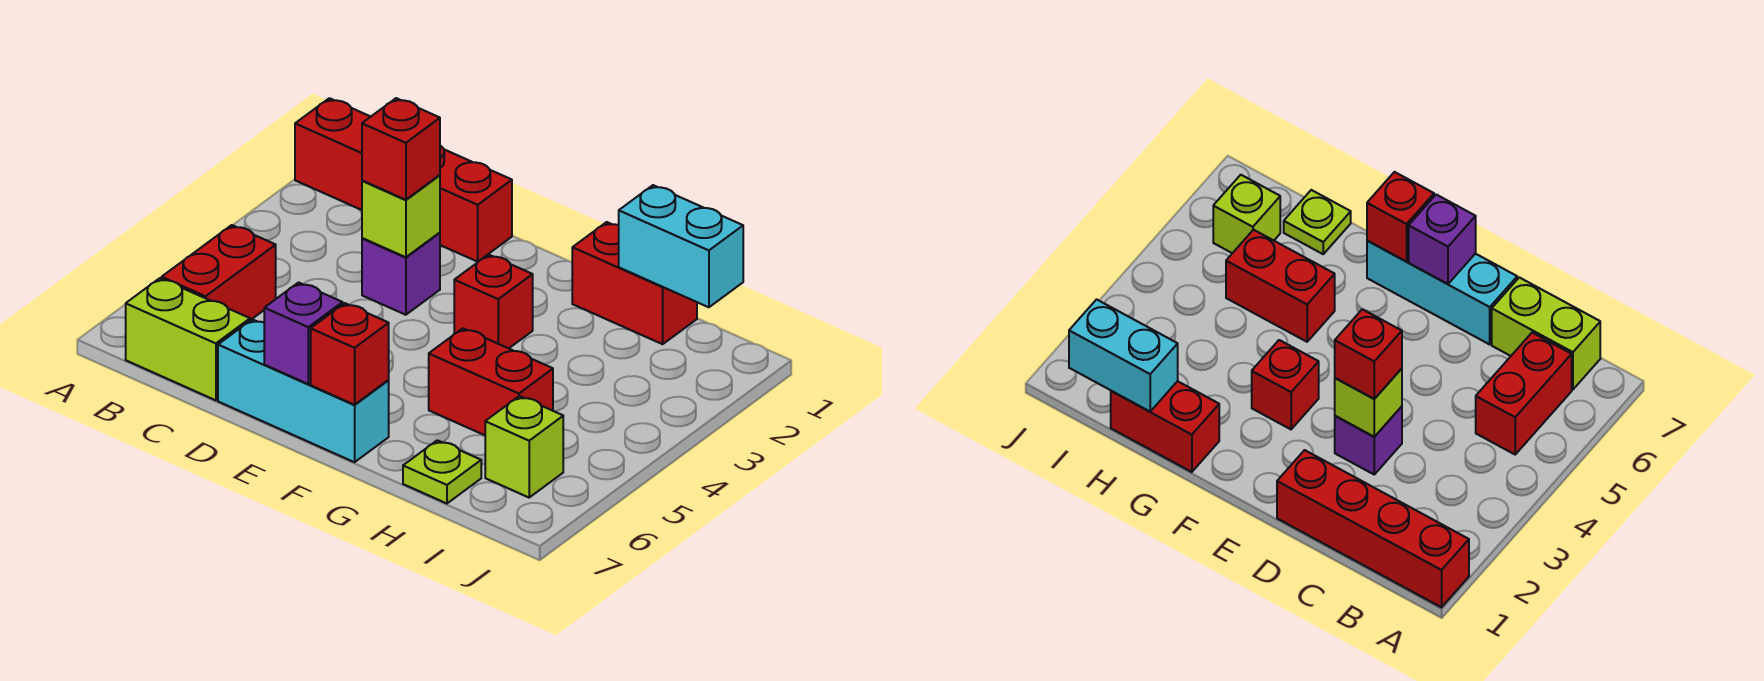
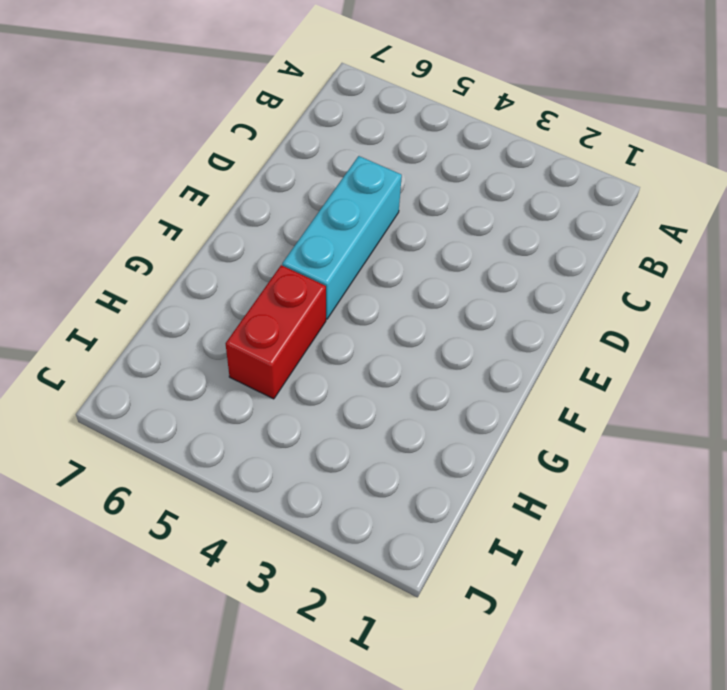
cyan 1x3 brick [282,156,402,319] -> cyan 1x3 brick moved to [218,319,389,462]
none -> red 1x4 brick [295,98,512,262]
none -> red 1x2 brick [162,225,276,320]
none -> lime 1x2 brick [126,278,250,400]

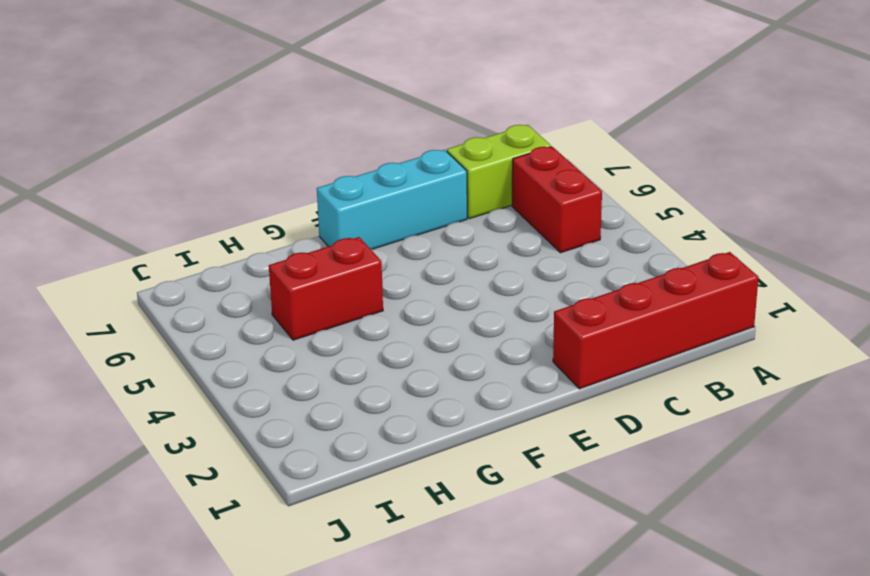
none -> purple 1x1 brick [362,233,440,315]
none -> red 1x1 brick [454,254,533,348]
none -> red 1x2 brick [572,222,697,344]

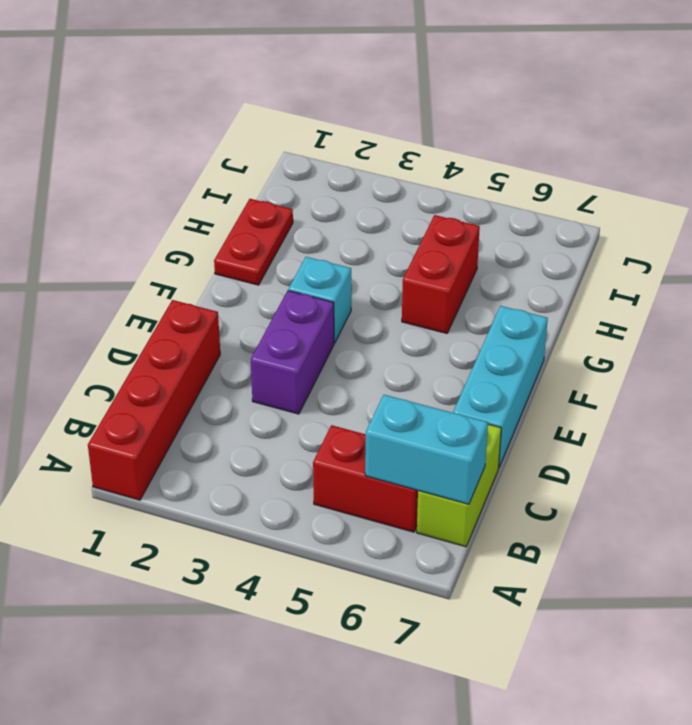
cyan 1x2 brick [365,395,488,504] -> cyan 1x2 brick turned to [619,185,743,307]
purple 1x2 brick [251,291,334,414] -> purple 1x1 brick [362,233,440,315]
cyan 1x1 brick [289,257,351,343] -> red 1x1 brick [454,254,533,348]
red 1x2 plate [214,199,293,285] -> red 1x2 brick [572,222,697,344]
none -> lime 1x1 plate [403,440,481,503]
none -> lime 1x1 brick [485,396,563,497]
none -> lime 1x1 brick [362,175,440,257]

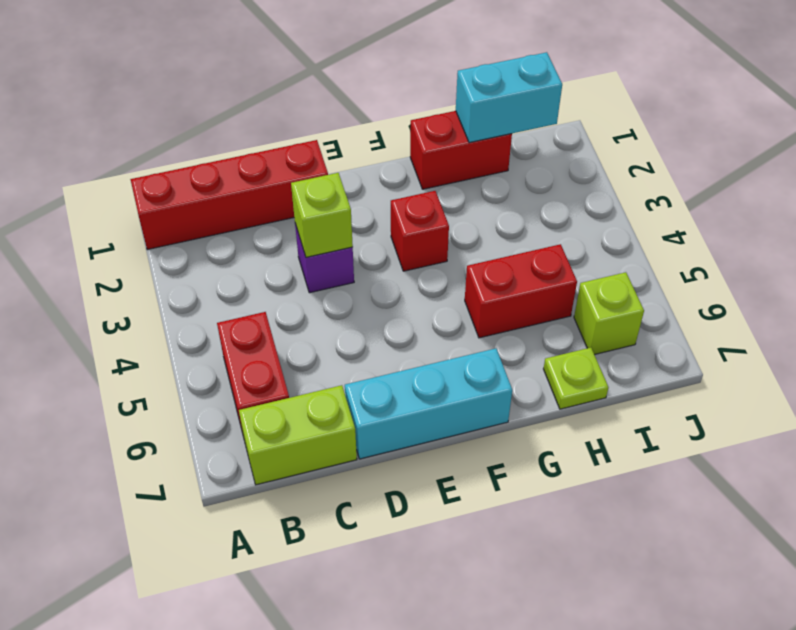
none -> purple 1x1 brick [264,283,343,384]
none -> red 1x1 brick [311,303,389,405]
none -> red 1x1 brick [362,98,440,200]

